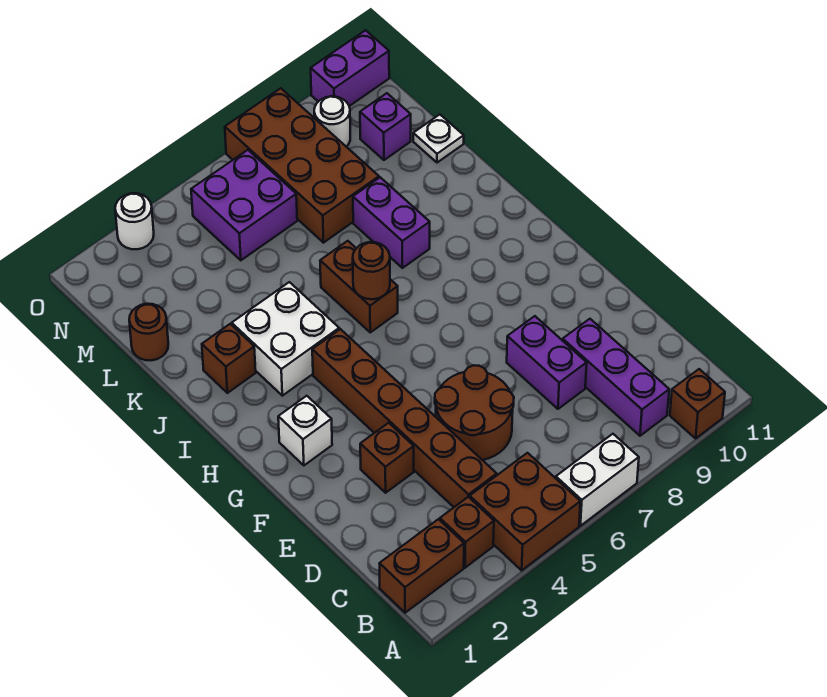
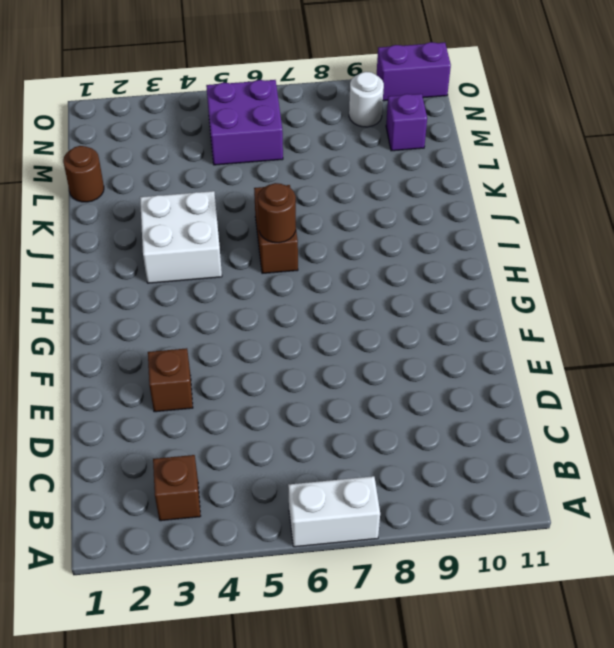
none -> brown 2x2 brick [470,453,580,570]
none -> brown 1x1 brick [670,369,725,438]
none -> brown 1x2 brick [379,519,464,613]

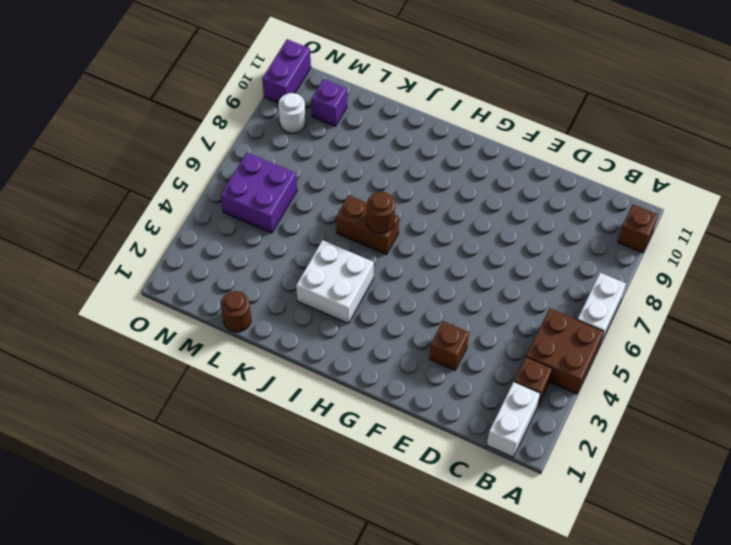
white 1x2 brick [487,382,540,457] -> brown 1x2 brick [379,519,464,613]
none -> purple 1x3 brick [563,319,669,436]
none -> brown 1x6 brick [312,329,497,507]
none -> brown 2x2 round brick [435,365,514,460]

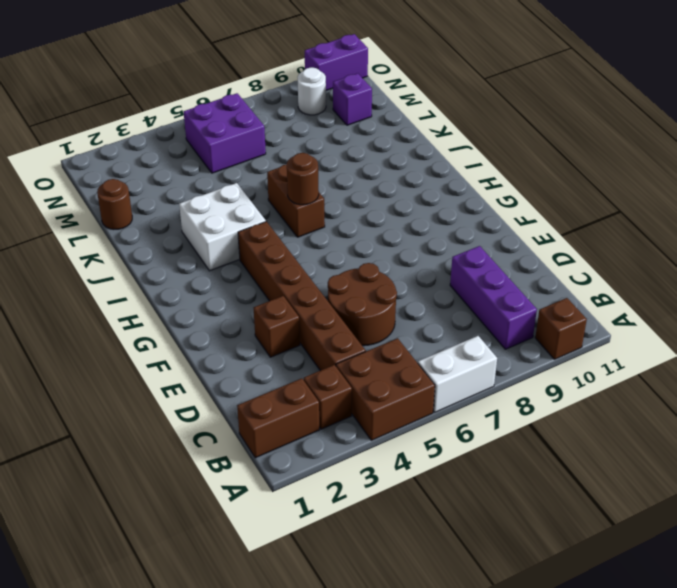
none -> purple 1x2 brick [507,316,587,409]
none -> white 1x1 brick [278,396,332,465]
none -> brown 1x1 brick [202,324,256,393]

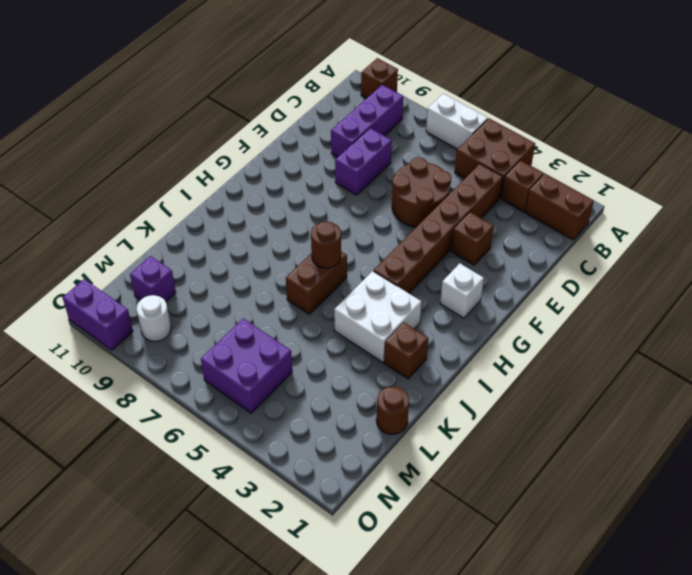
none -> purple 1x2 brick [353,177,430,268]
none -> brown 2x4 brick [225,88,379,243]
none -> white 1x1 plate [413,114,464,163]

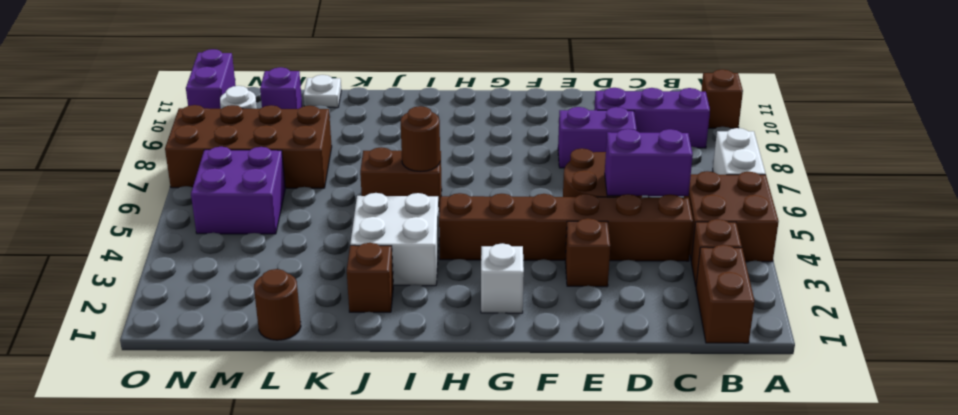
purple 1x2 brick [605,129,693,196] -> purple 1x2 brick moved to [353,177,430,268]
none -> white 1x1 round brick [115,193,154,249]

